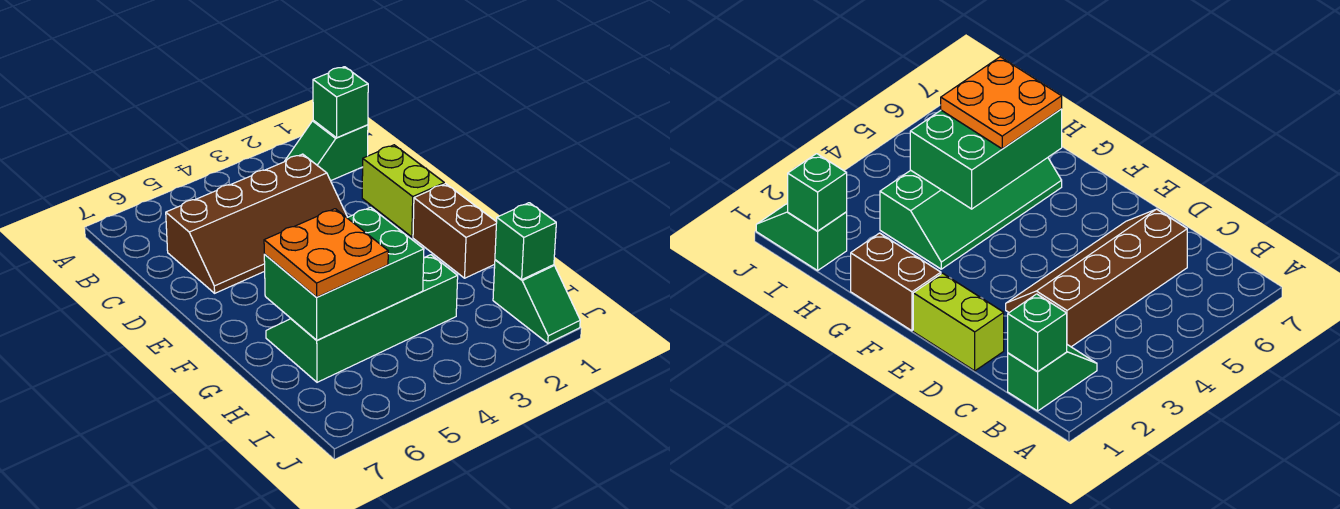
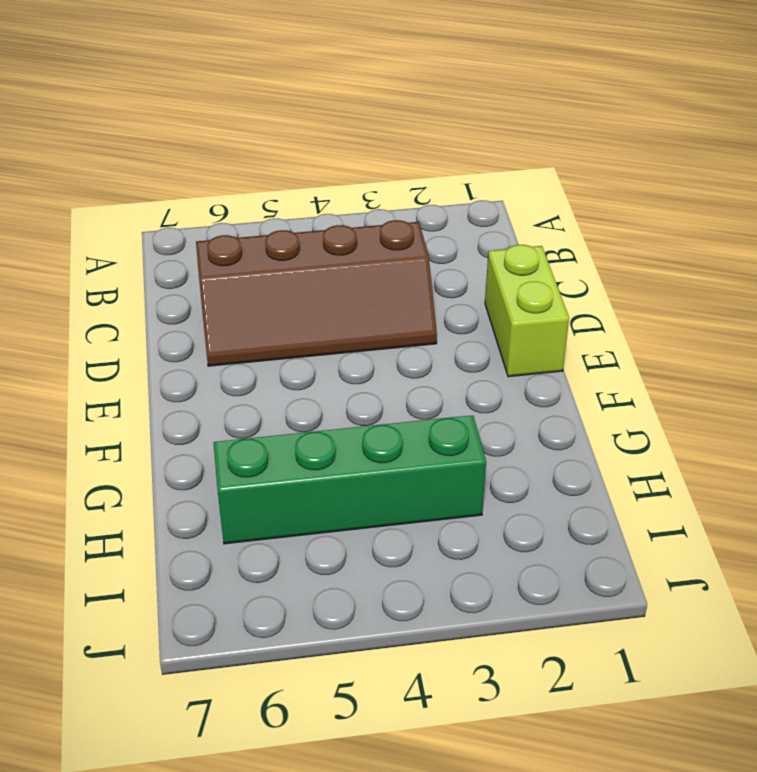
none -> green 1x2 slope [284,120,368,181]
none -> brown 1x2 brick [413,184,497,278]

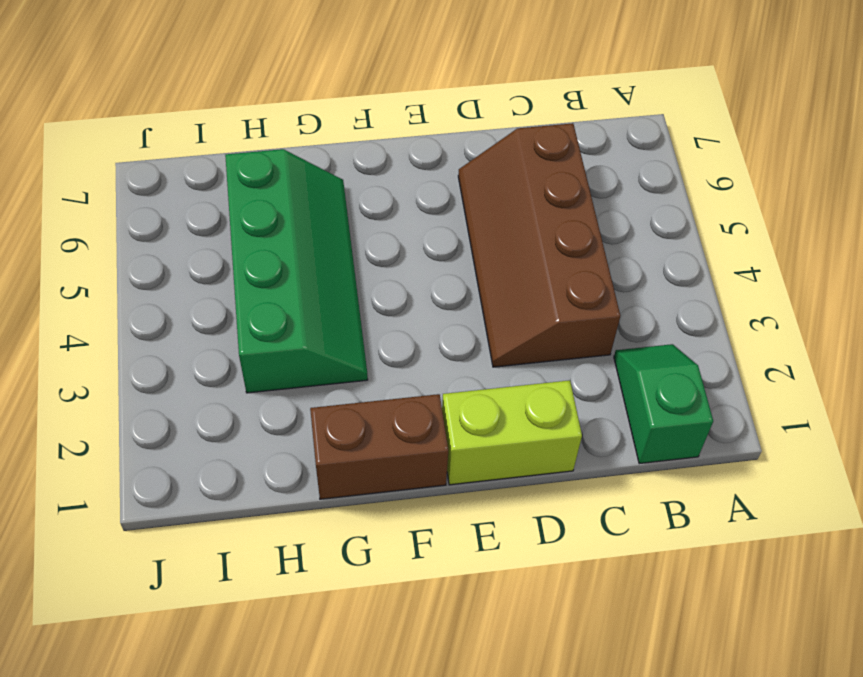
none -> green 1x2 slope [493,260,580,343]
none -> green 1x1 brick [313,67,368,138]

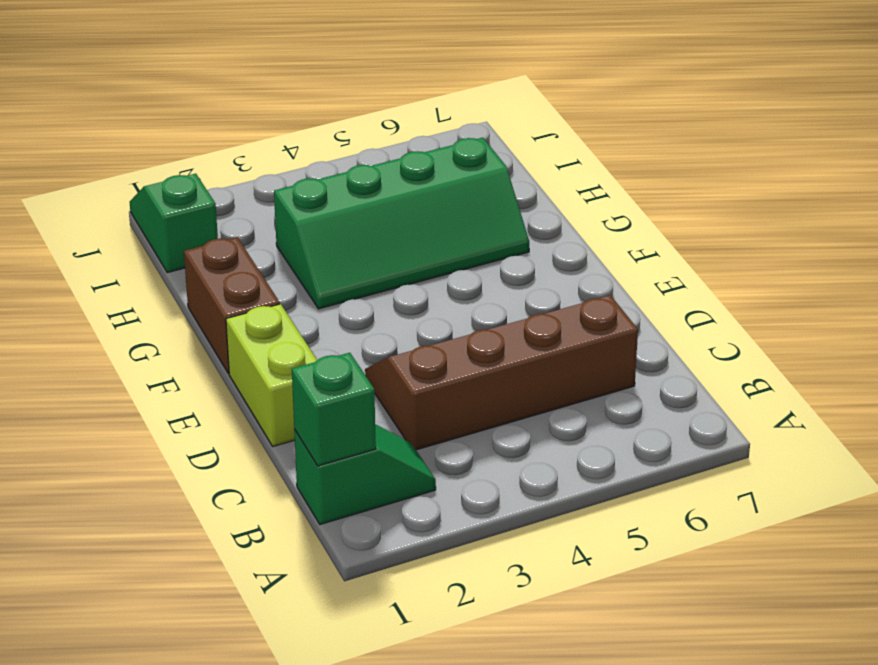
none -> green 2x3 brick [264,207,424,340]
none -> green 1x1 brick [495,203,556,279]

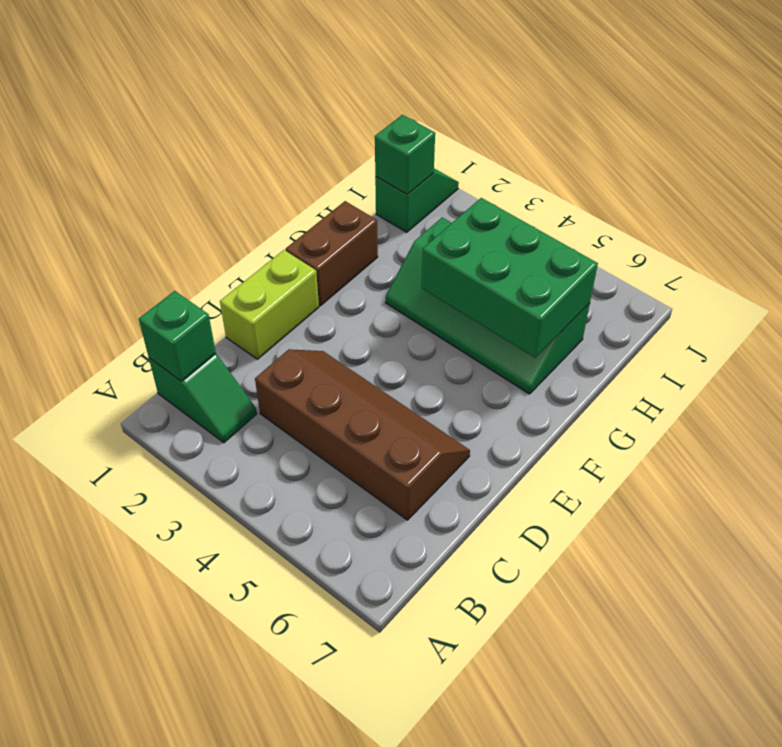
none -> orange 2x2 plate [264,209,388,297]

